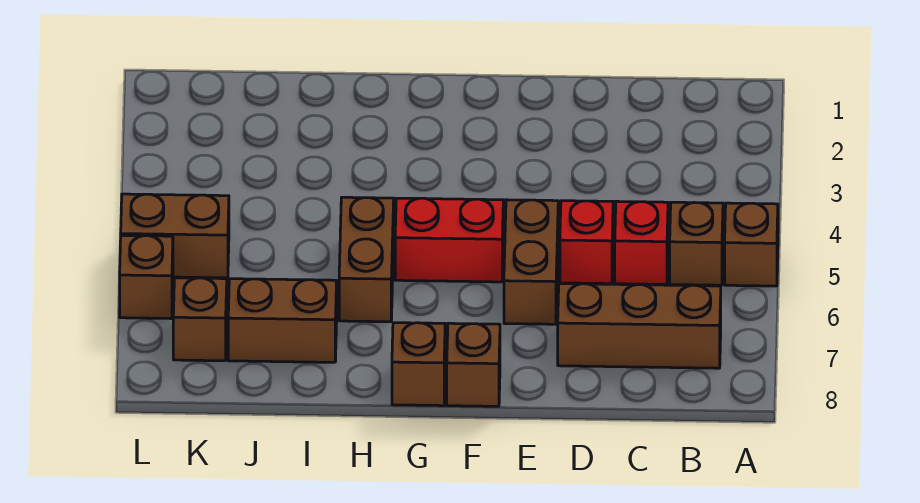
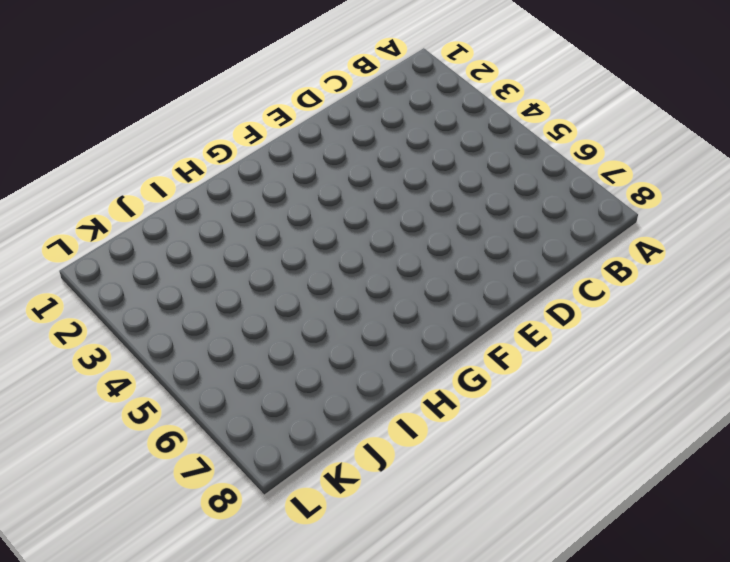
none -> brown 1x1 brick [725,203,778,286]
none -> brown 1x1 brick [670,202,723,285]
none -> brown 1x3 brick [558,284,721,368]

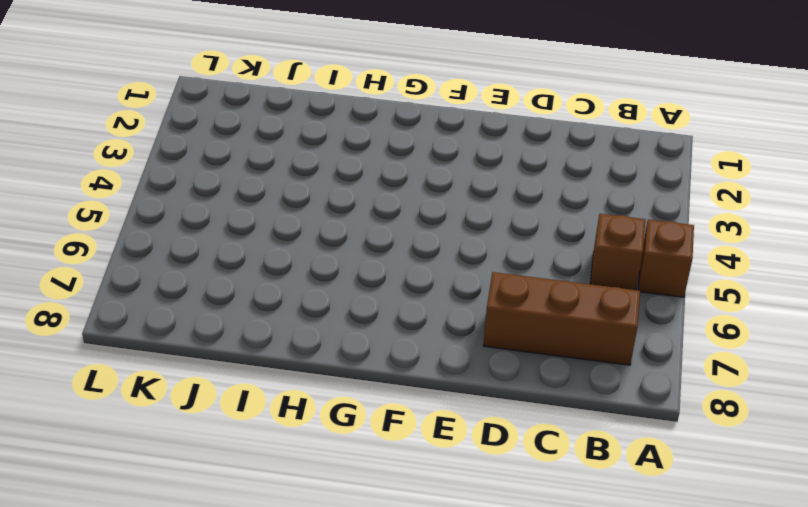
none -> red 1x1 brick [615,201,668,284]
none -> red 1x1 brick [560,201,613,284]
none -> brown 1x2 brick [504,200,558,324]

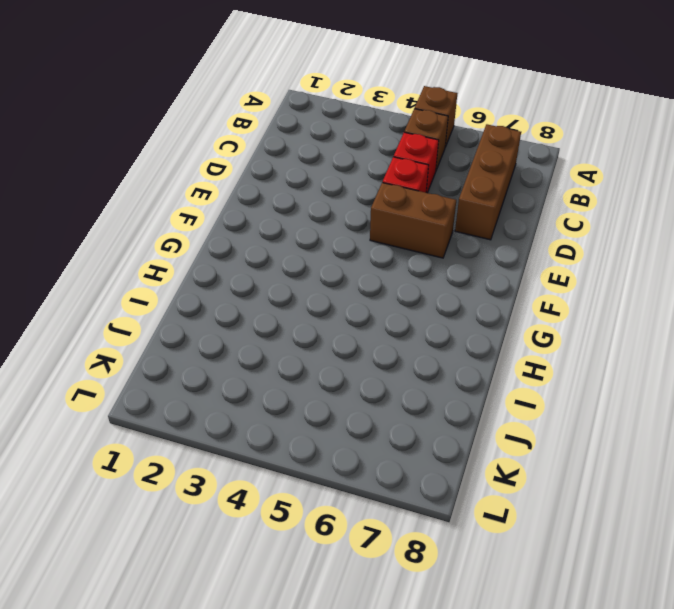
none -> red 1x2 brick [395,198,503,282]
none -> brown 1x1 brick [447,323,500,406]
none -> brown 1x1 brick [392,323,445,406]

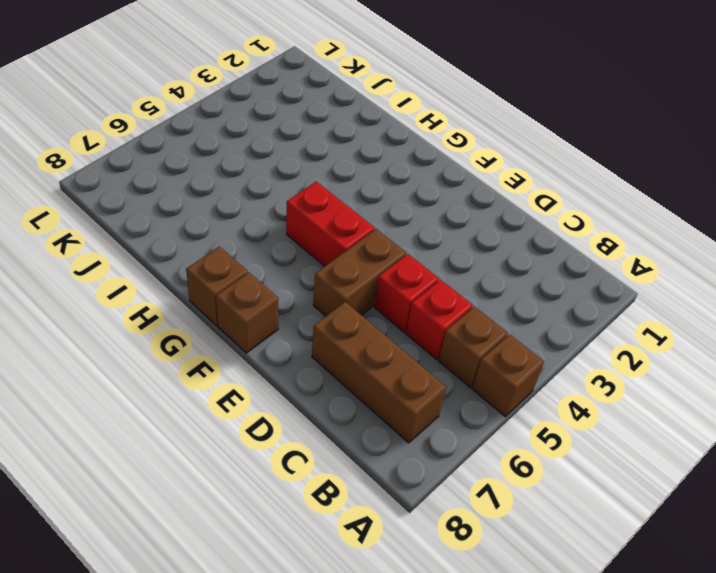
none -> brown 1x2 brick [339,197,394,322]
none -> brown 1x2 brick [228,279,337,362]
none -> brown 1x2 brick [121,194,229,278]

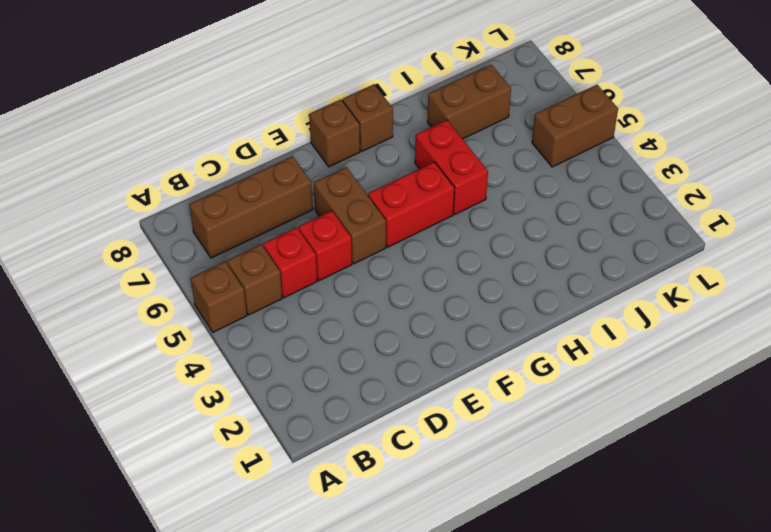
red 1x2 brick [415,120,488,214] -> brown 1x2 brick [339,197,394,322]
none -> brown 1x1 brick [173,278,227,361]
none -> brown 1x1 brick [120,236,173,319]

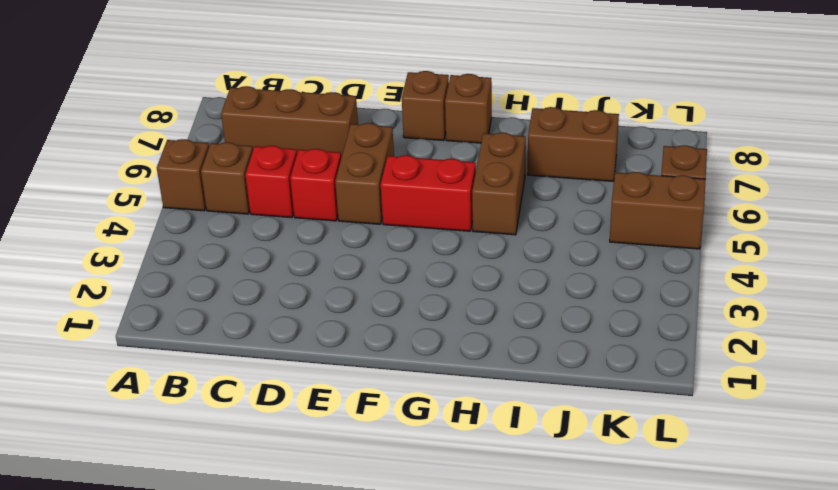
none -> brown 1x1 brick [173,278,227,361]

